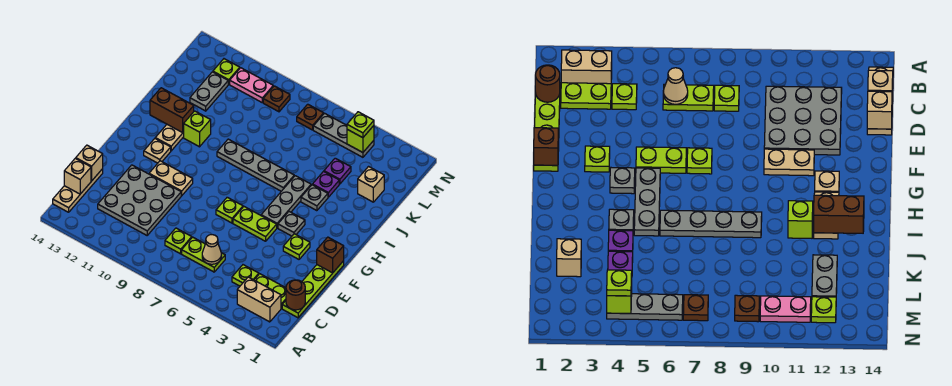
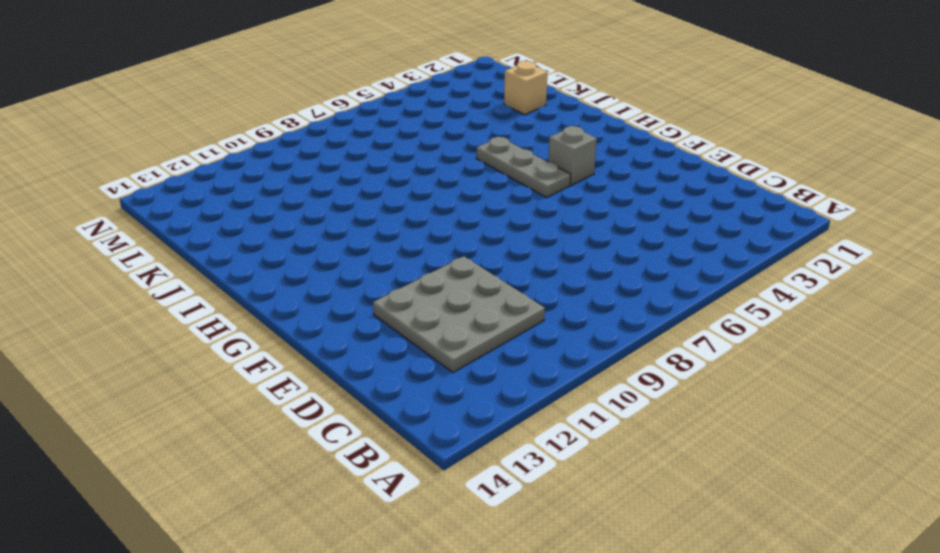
grey 1x1 brick [548,126,597,185] -> grey 1x1 plate [278,212,305,236]
none -> tan 1x2 brick [237,277,281,322]
none -> tan 1x3 plate [53,169,103,212]
none -> lime 1x4 plate [282,261,344,318]
none -> lime 1x2 plate [254,274,286,308]

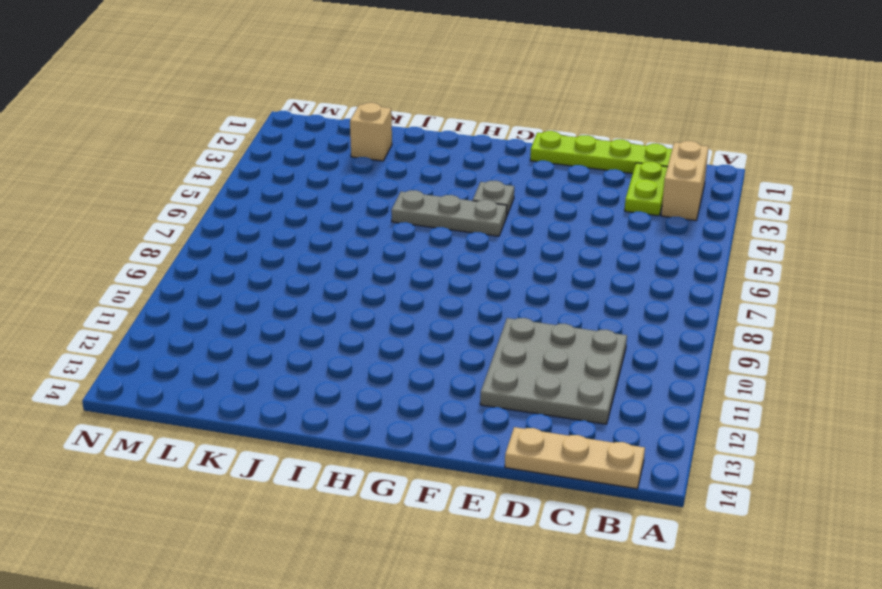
none -> lime 1x1 plate [232,265,259,286]
none -> lime 1x2 plate [182,237,225,272]
none -> lime 1x1 plate [165,228,192,254]
none -> lime 1x1 plate [283,234,310,259]

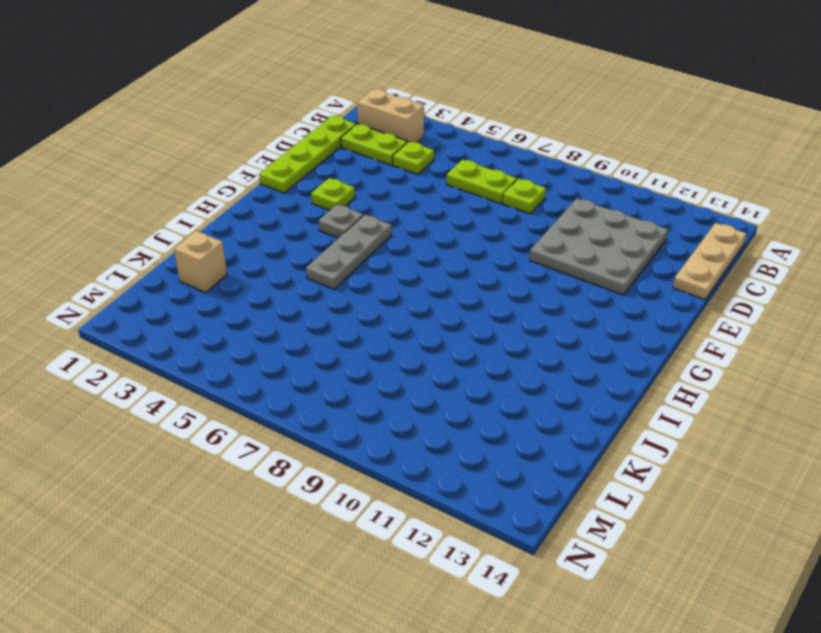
none -> lime 1x2 plate [233,207,277,241]
none -> lime 1x1 plate [216,197,243,223]
none -> tan 1x2 plate [149,161,193,196]
none -> tan 1x1 plate [144,139,171,163]

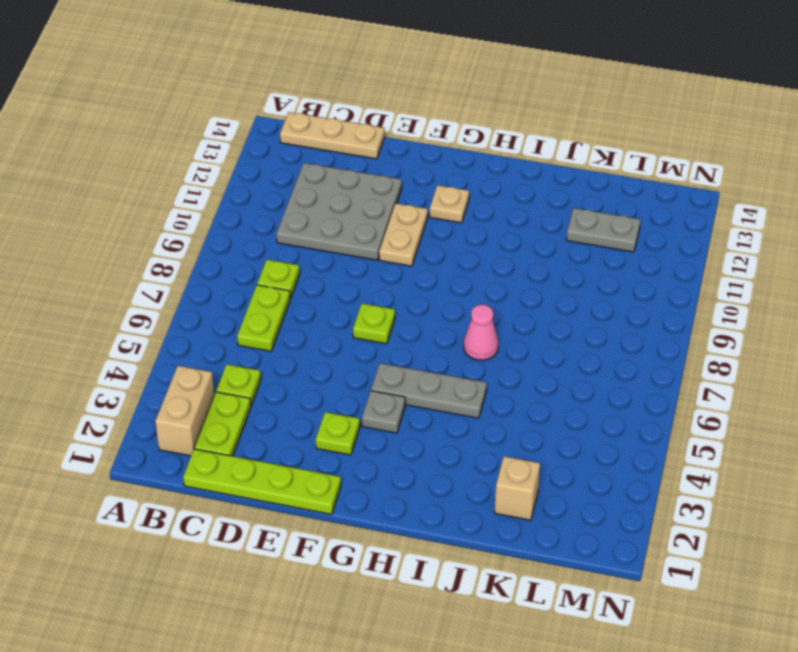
pink 1x1 cone [464,305,498,360] -> grey 1x4 plate [217,139,294,191]
none -> lime 1x2 plate [233,207,277,241]
none -> tan 1x2 plate [155,125,184,151]
none -> grey 1x1 plate [301,185,328,211]
none -> lime 1x1 brick [184,111,211,147]

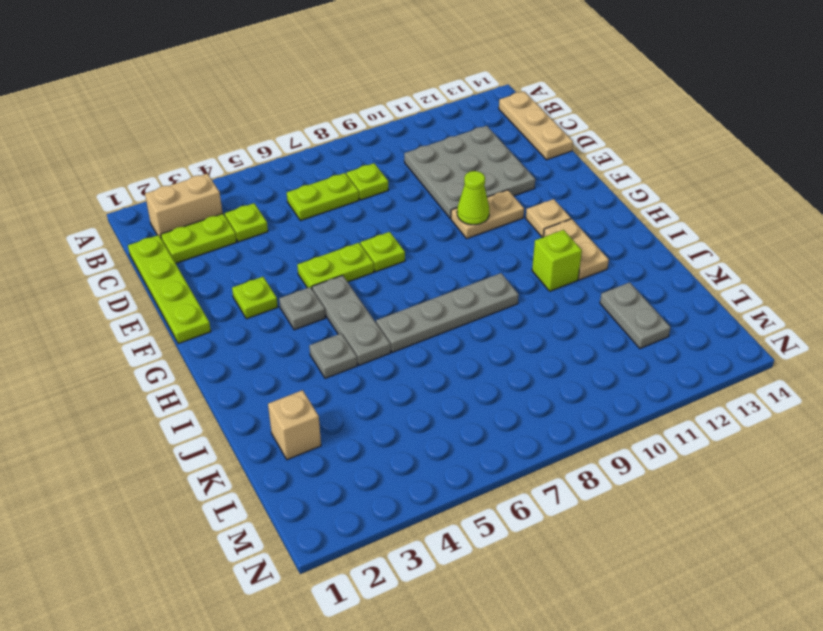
lime 1x1 cone [457,171,489,225] -> none
none -> purple 1x1 plate [312,172,339,197]
none -> purple 1x1 plate [324,158,351,184]
none -> grey 1x3 plate [313,113,374,157]
none -> brown 1x1 plate [297,104,324,130]

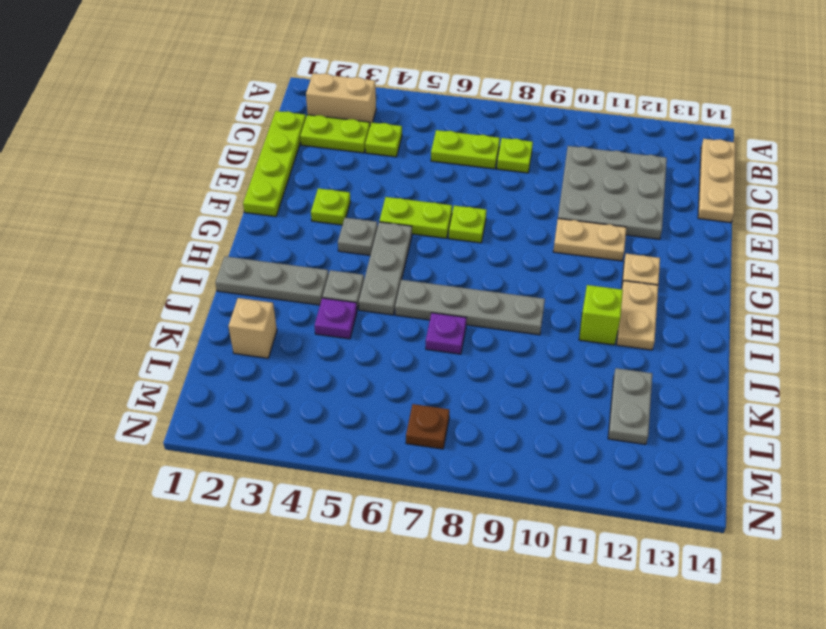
grey 1x3 plate [215,256,329,305] -> grey 1x3 plate moved to [313,113,374,157]
purple 1x1 plate [426,313,466,354] -> purple 1x1 plate moved to [324,158,351,184]
none -> brown 1x1 plate [263,86,290,112]
none -> pink 1x2 plate [230,68,273,102]
none -> lime 1x1 plate [213,59,240,84]
none -> brown 1x1 round brick [286,280,305,310]

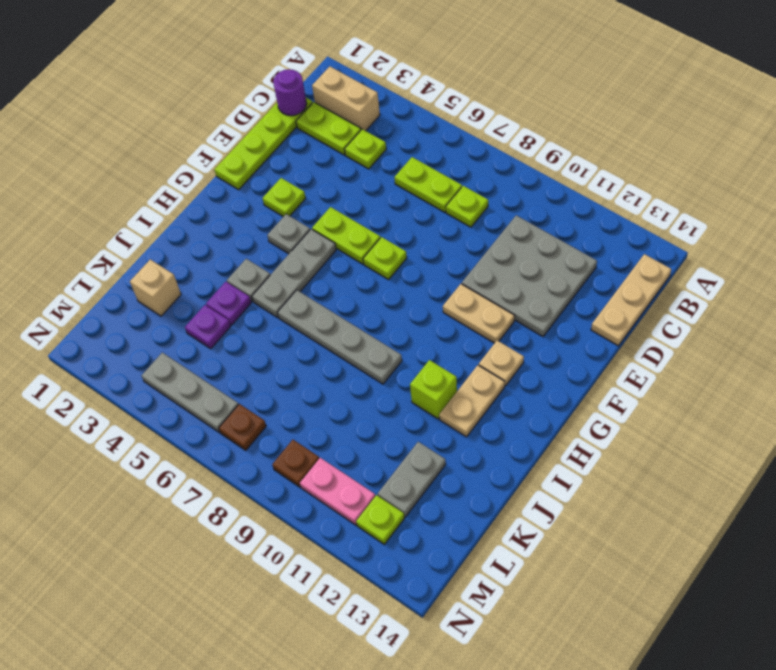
purple 1x1 round brick [273,69,307,116] -> brown 1x1 round brick [286,280,305,310]
none -> tan 1x1 cone [202,235,222,264]
none -> tan 1x1 brick [64,158,91,194]
none -> tan 1x1 brick [76,145,103,181]
none -> brown 1x1 brick [317,237,344,273]

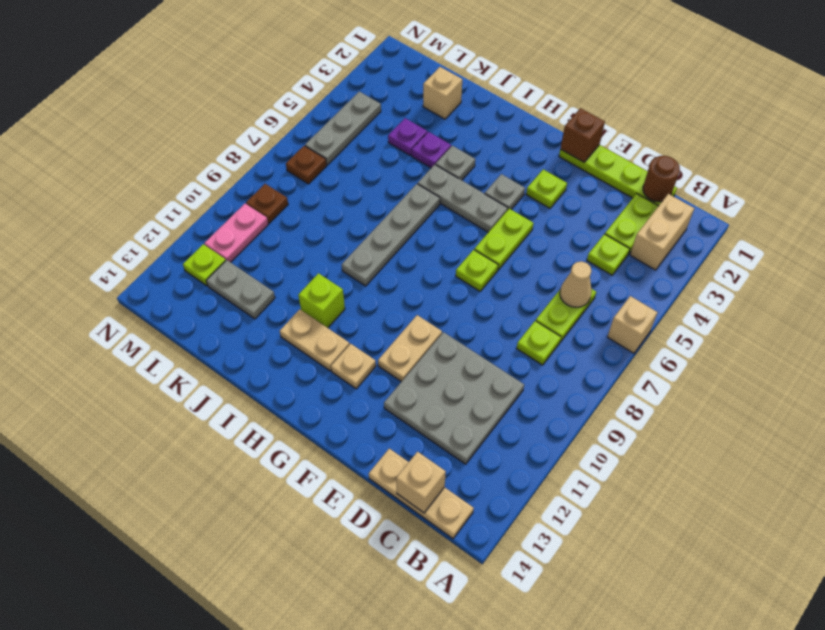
tan 1x1 brick [607,296,658,353] -> tan 1x1 brick moved to [76,145,103,181]
none -> brown 1x2 brick [150,88,194,132]
none -> lime 1x1 brick [347,126,374,153]
none -> lime 1x1 plate [347,112,374,138]

